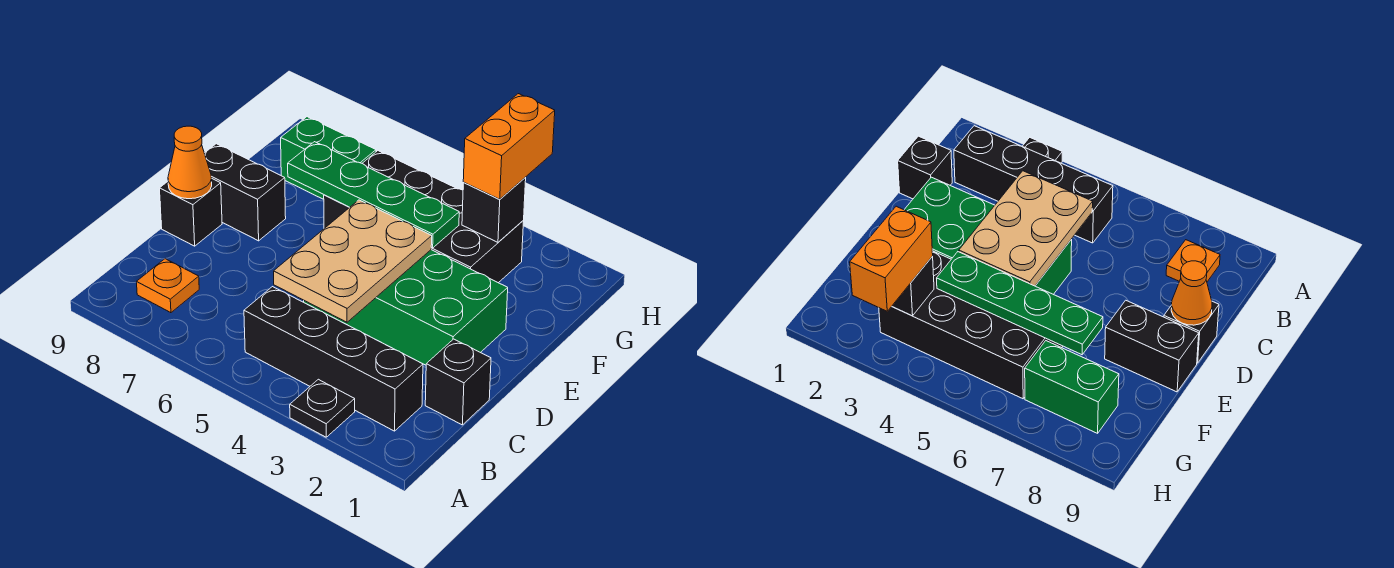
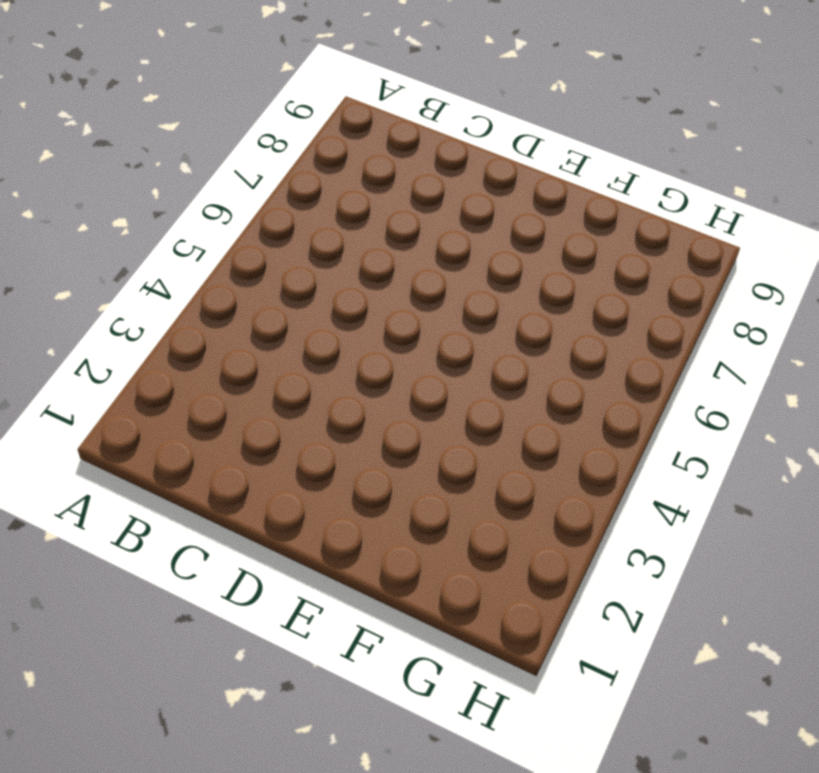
none -> black 1x1 plate [290,379,355,437]
none -> black 1x4 brick [244,287,423,431]
none -> orange 1x1 plate [137,259,199,313]

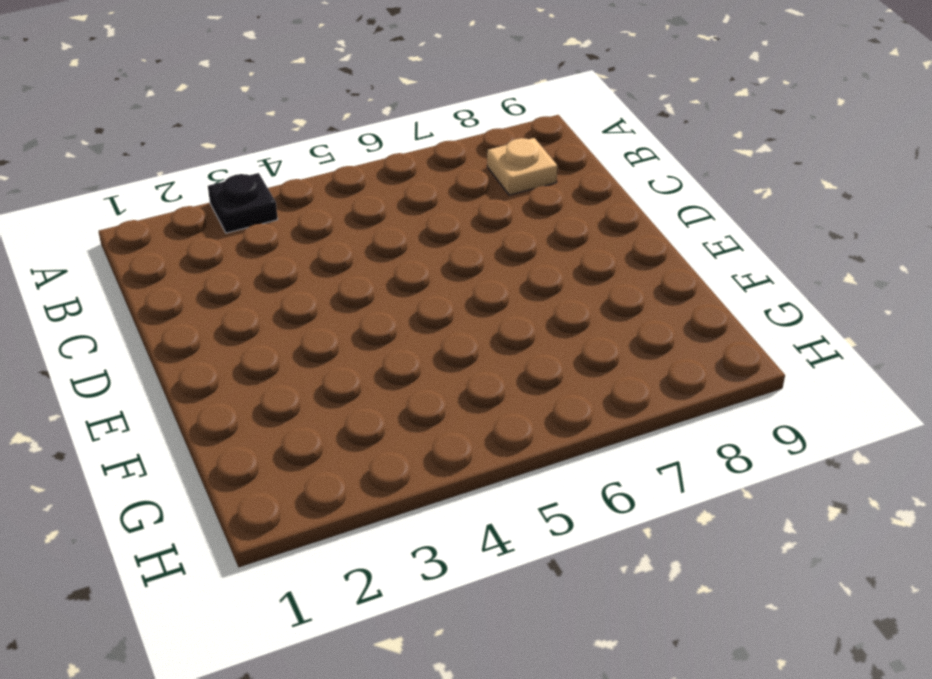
tan 1x1 plate [487,138,557,195] -> orange 1x1 plate [137,259,199,313]
none -> black 1x4 brick [244,287,423,431]
none -> black 1x1 brick [425,339,491,425]
none -> green 2x4 brick [304,250,508,365]

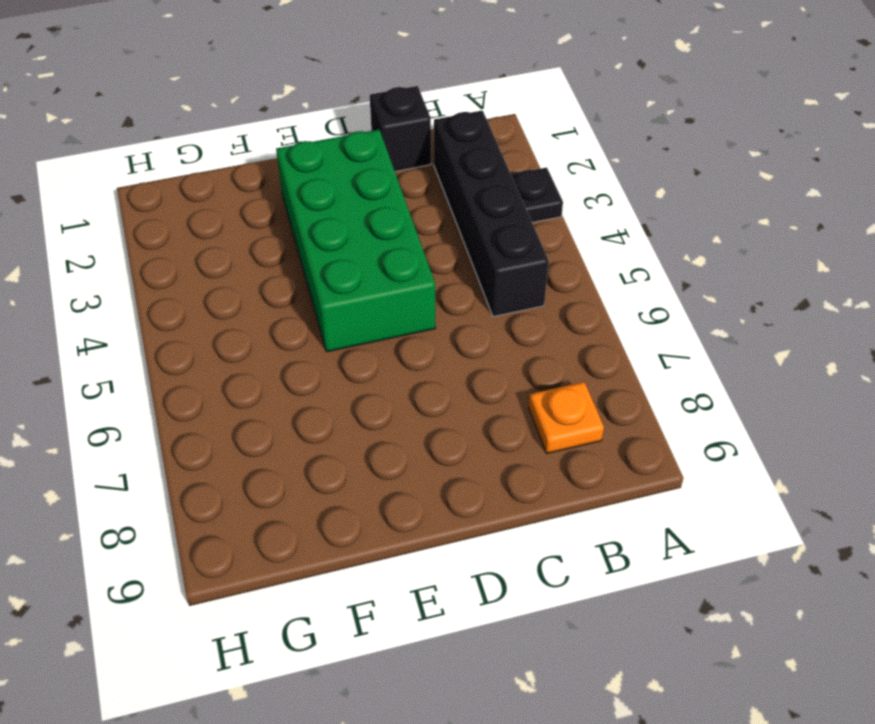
none -> black 1x1 brick [160,179,222,246]
none -> black 1x2 brick [204,144,286,241]
none -> black 2x4 brick [324,151,524,283]

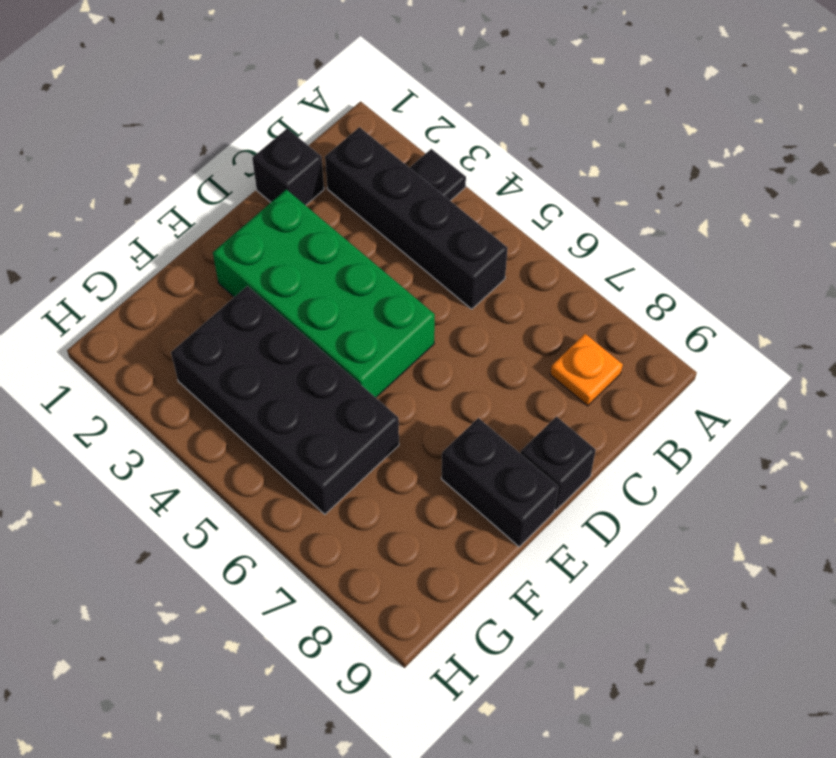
none -> green 1x2 brick [281,117,376,199]
none -> tan 2x3 plate [274,200,432,322]
none -> orange 1x1 cone [168,126,212,199]

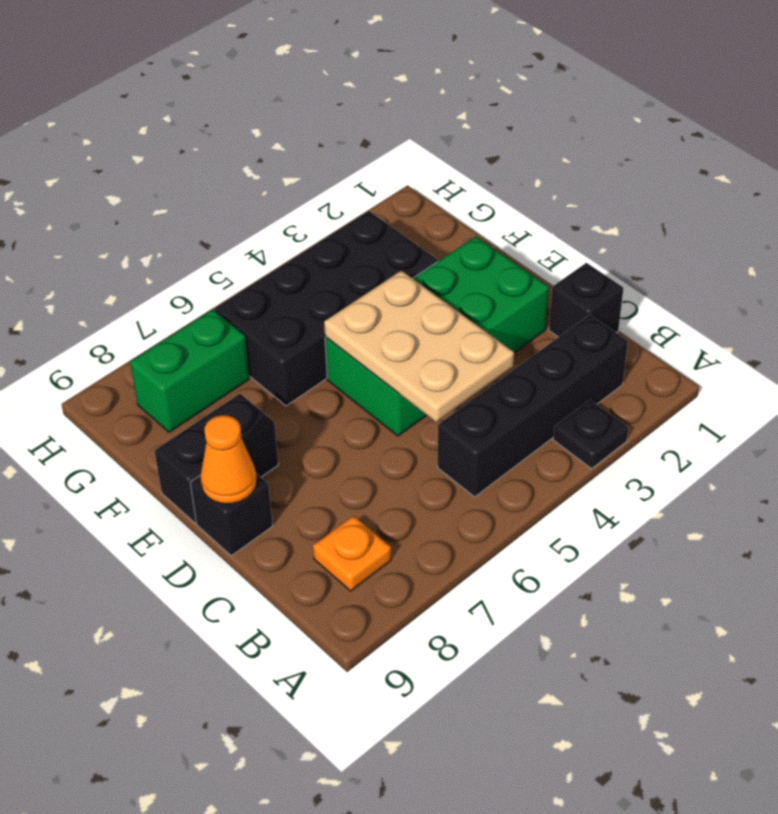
none -> green 1x4 plate [288,142,459,248]
none -> black 1x1 brick [462,178,526,242]
none -> orange 1x2 brick [463,94,555,199]

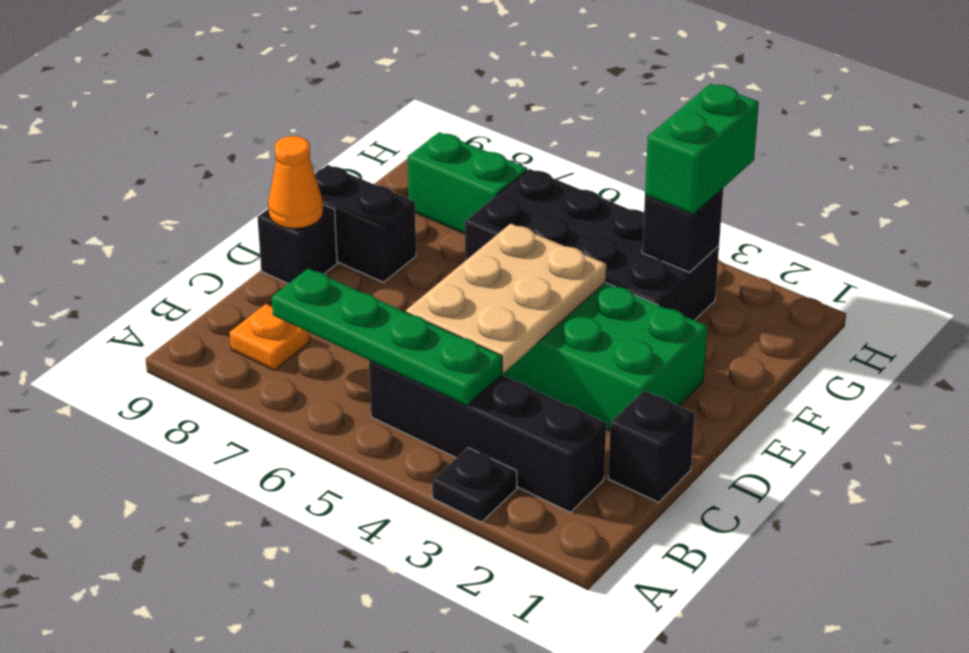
green 1x4 plate [272,268,502,406] -> green 1x4 plate moved to [288,142,459,248]
green 1x2 brick [645,84,759,215] -> orange 1x2 brick [463,94,555,199]

